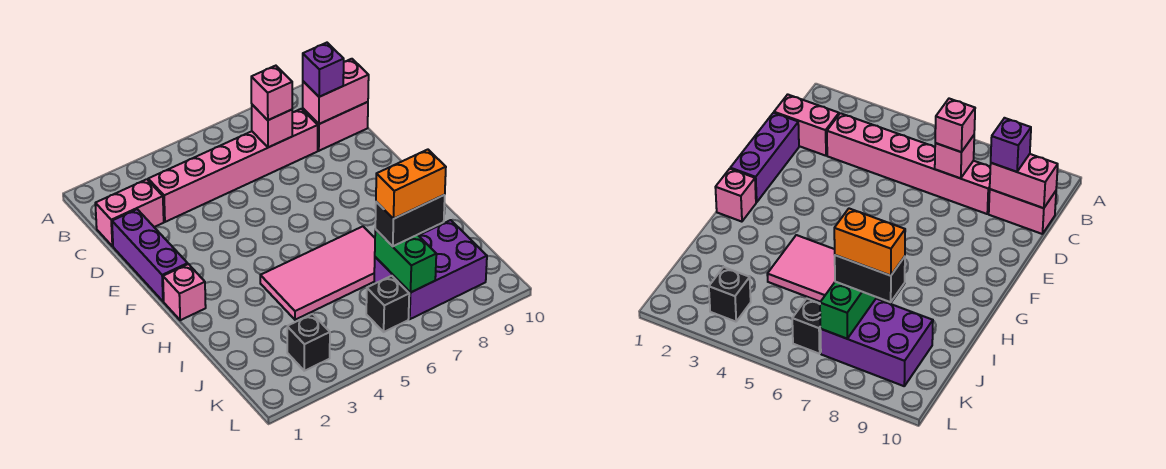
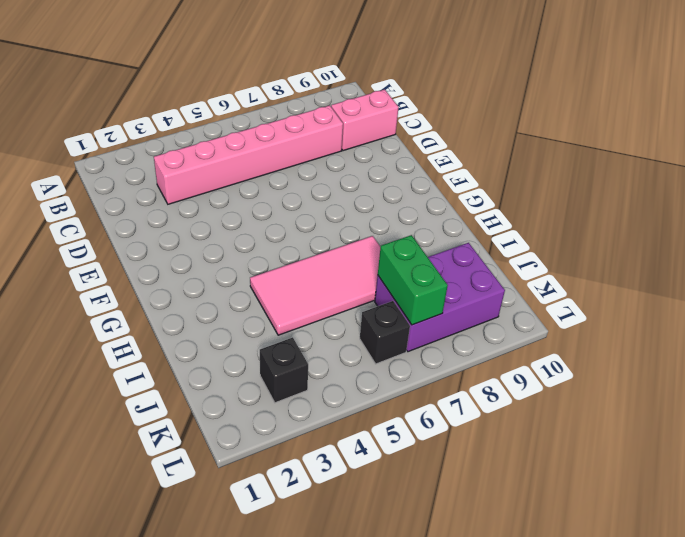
none -> pink 1x2 brick [95,179,164,246]
none -> purple 1x3 brick [112,209,188,301]
none -> pink 1x1 brick [163,264,206,320]

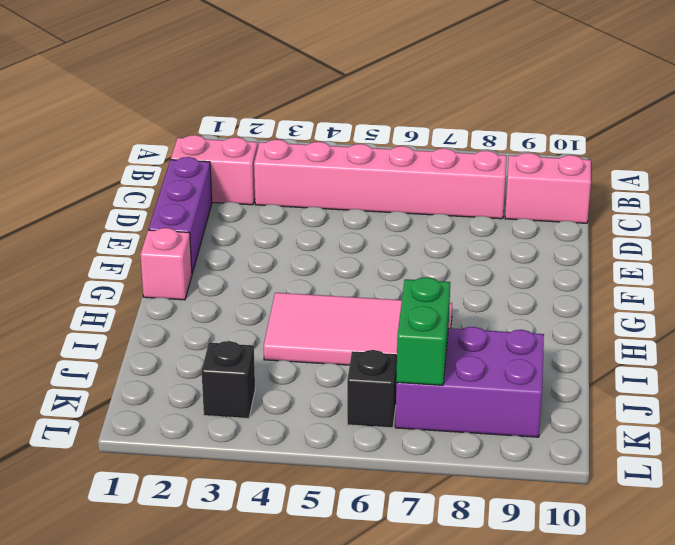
none -> pink 1x1 brick [252,105,292,147]
none -> pink 1x2 brick [303,59,369,124]
none -> pink 1x1 brick [251,66,292,120]

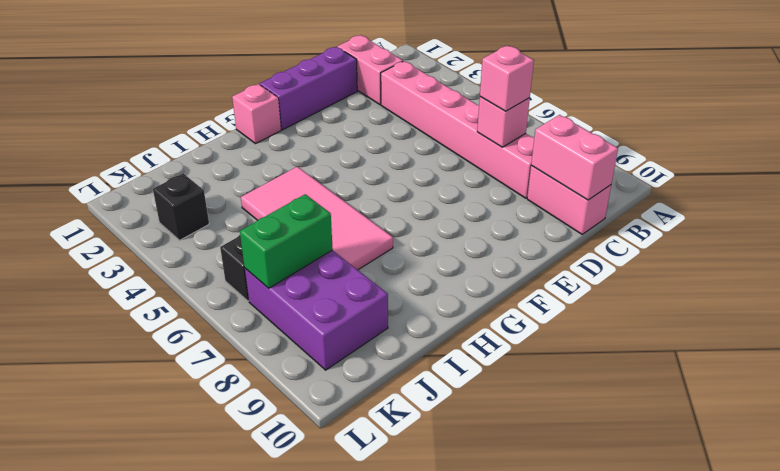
none -> purple 1x1 brick [303,43,344,97]
none -> black 1x2 brick [375,195,445,246]
none -> orange 1x2 brick [376,150,446,219]

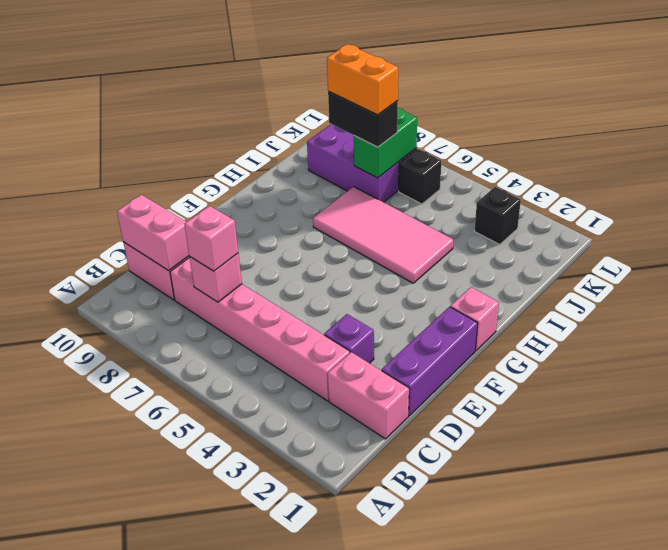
purple 1x1 brick [324,314,374,363] -> purple 1x1 brick moved to [303,43,344,97]

